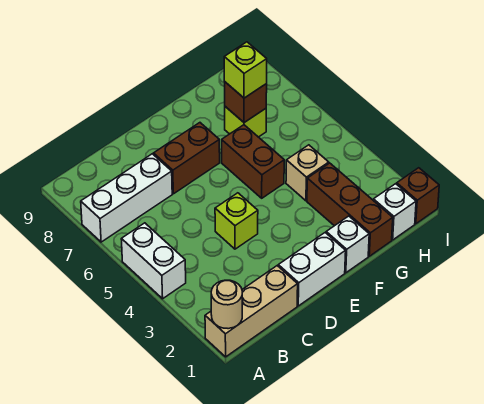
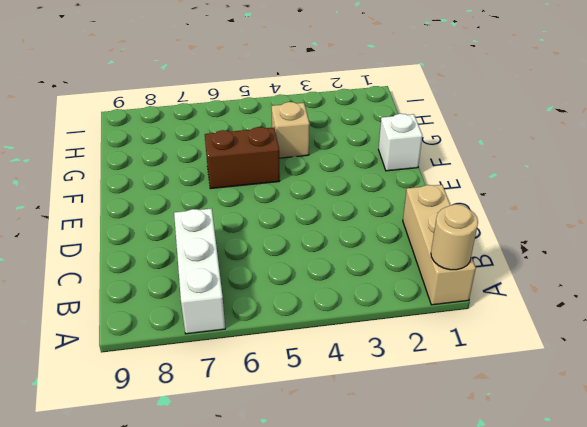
none -> white 1x2 brick [121,223,186,299]
none -> white 1x2 brick [278,233,346,306]
none -> lime 1x1 brick [215,193,258,249]

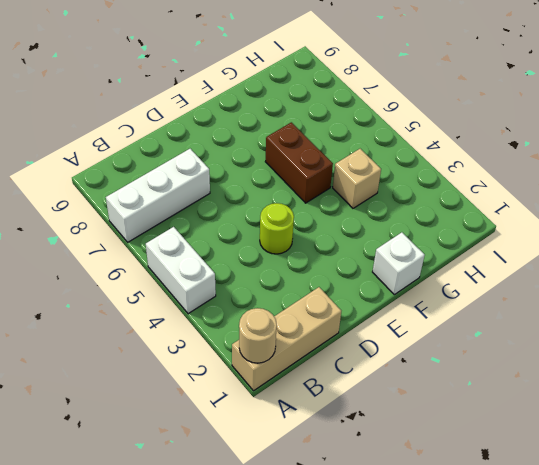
lime 1x1 round brick [260,203,294,254] -> lime 1x1 brick [215,193,258,249]
none -> white 1x2 brick [278,233,346,306]
none -> brown 1x2 brick [154,123,220,194]
none -> brown 1x3 brick [307,163,393,256]

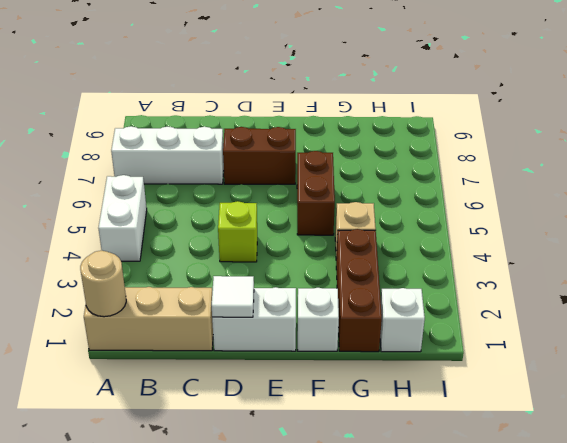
white 1x1 tile [212,276,254,317] -> none
none -> lime 1x1 brick [225,107,266,137]
none -> brown 1x1 brick [397,168,439,224]
none -> brown 1x1 brick [225,82,267,123]

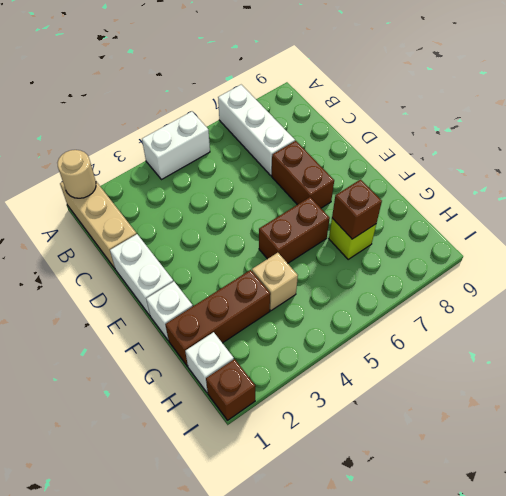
none -> lime 1x1 brick [215,193,258,249]
none -> lime 1x1 brick [224,42,267,98]

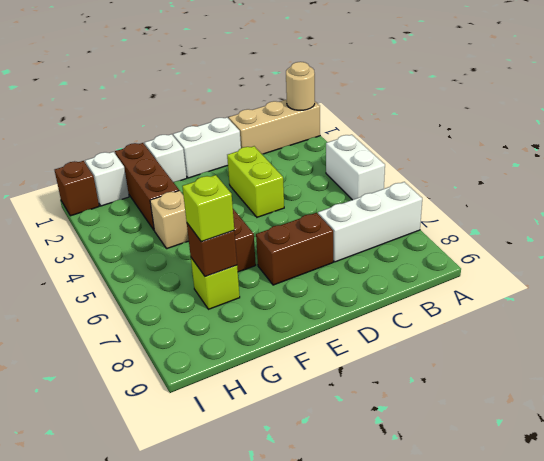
lime 1x2 brick [227,146,284,217] -> lime 1x1 brick [215,193,258,249]

